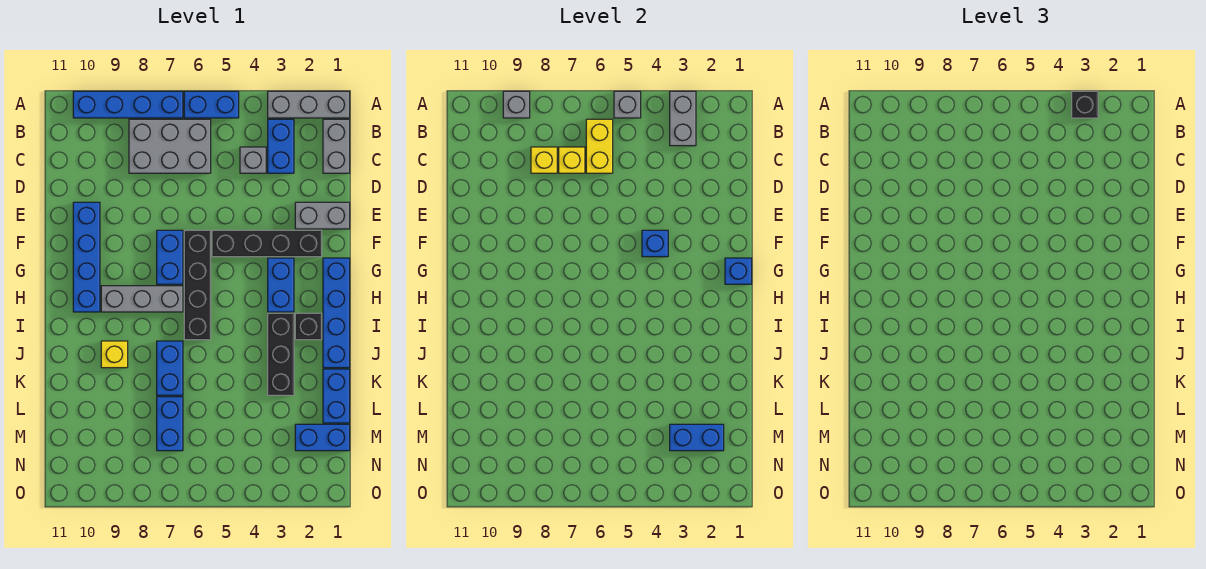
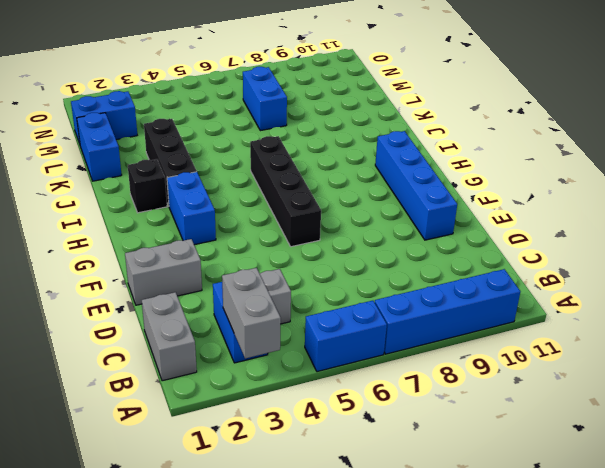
none -> grey 1x3 brick [268,91,350,118]
none -> grey 2x3 brick [129,119,211,173]
none -> black 1x4 brick [212,230,322,257]
none -> blue 1x2 brick [157,230,183,284]

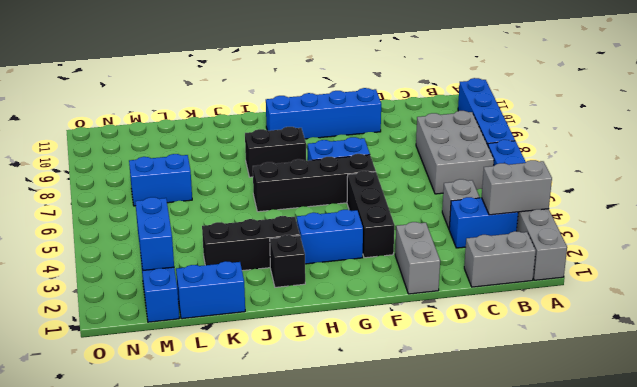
black 1x3 brick [347,171,394,258] -> black 1x4 brick [212,230,322,257]
black 1x2 brick [245,127,306,177] -> grey 1x3 brick [101,286,183,312]
none -> blue 1x4 brick [323,258,350,368]
none -> blue 1x2 brick [157,341,183,395]
none -> yellow 1x1 brick [101,341,128,368]
none -> grey 1x1 brick [614,91,641,118]

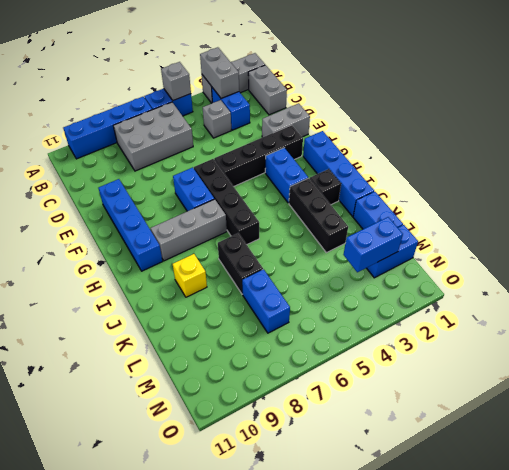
black 1x2 brick [218,233,263,294] -> blue 1x2 brick [157,341,183,395]
none -> grey 1x1 brick [503,91,530,118]
none -> yellow 1x2 brick [586,119,613,173]
none -> yellow 1x1 brick [559,147,585,173]
none -> yellow 1x1 brick [531,147,557,173]

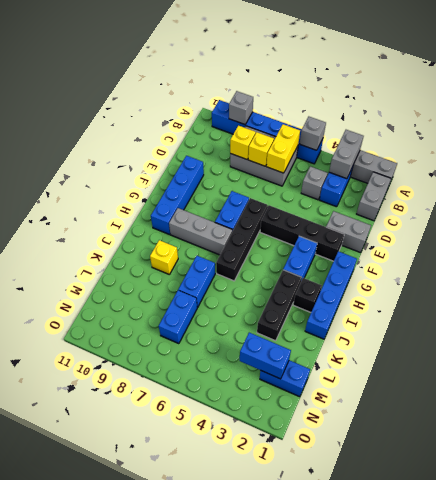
none -> blue 1x2 brick [323,369,350,423]
none -> blue 1x1 brick [642,230,668,257]
none -> blue 1x1 brick [725,258,752,284]
none -> black 1x1 brick [1072,91,1098,118]

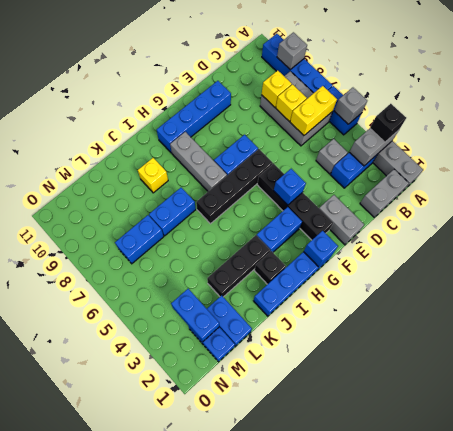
blue 1x2 brick [207,295,252,346] -> blue 1x2 brick turned to [323,369,350,423]

